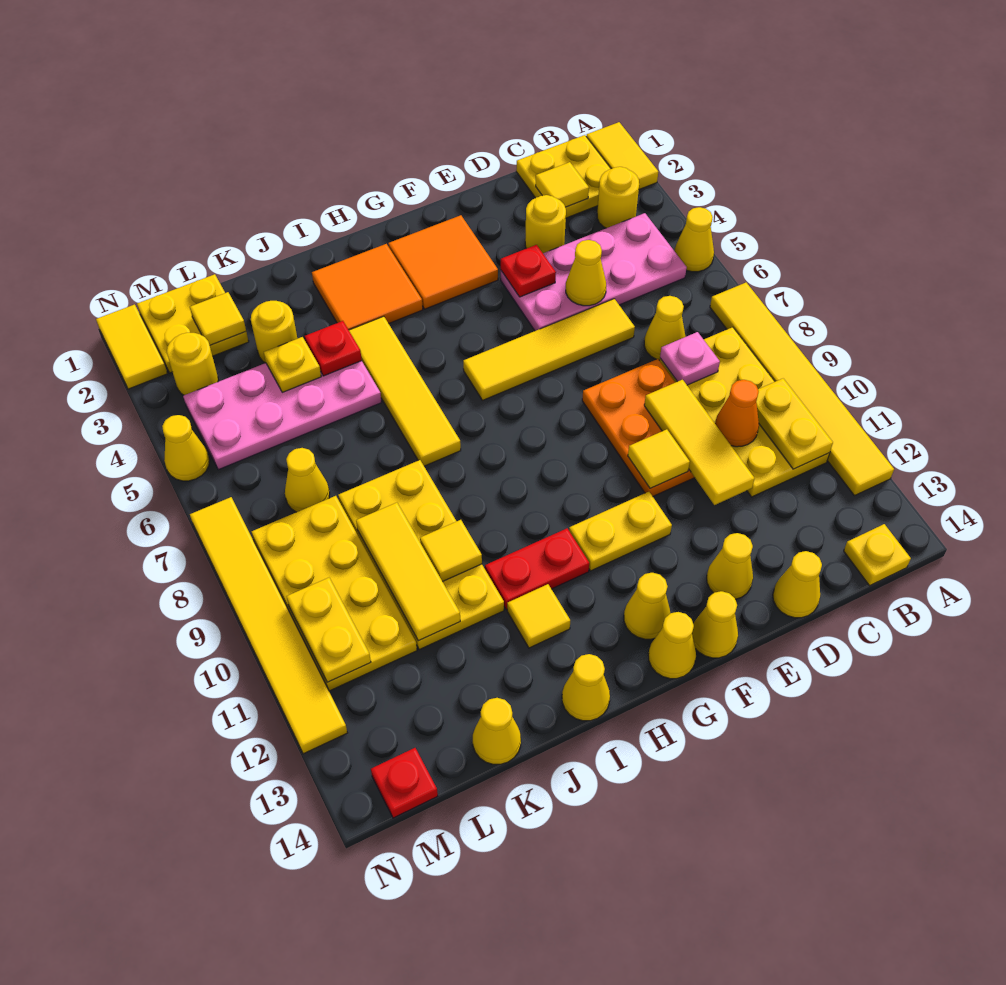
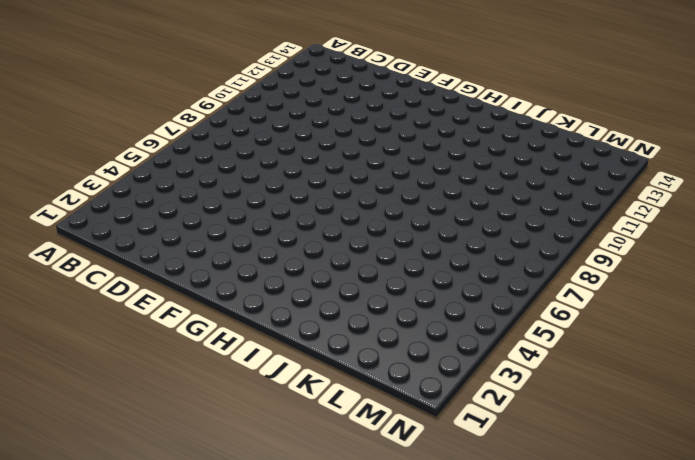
none -> yellow 1x2 tile [586,122,658,189]
none -> yellow 1x1 cone [674,207,714,272]
none -> yellow 1x6 tile [710,283,894,496]
none -> yellow 2x2 plate [516,135,611,218]

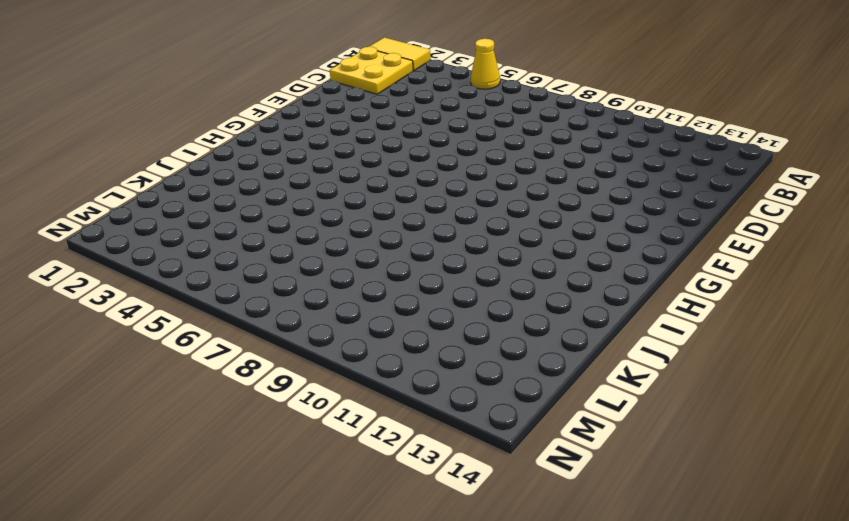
none -> yellow 1x6 tile [710,283,894,496]
none -> yellow 1x1 round brick [597,167,639,228]
none -> pink 2x4 plate [501,213,687,331]
none -> yellow 2x4 plate [659,327,830,497]

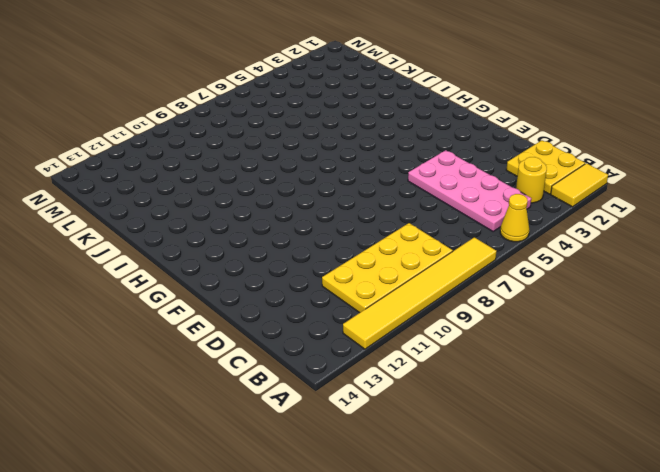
none -> yellow 1x1 plate [844,524,911,586]
none -> yellow 1x1 cone [644,296,685,360]
none -> yellow 1x1 round brick [525,195,566,253]
none -> yellow 1x4 tile [463,299,635,400]

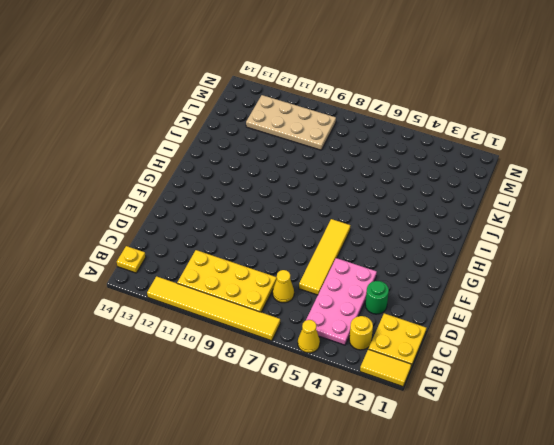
green 1x1 round brick [365,281,389,314] -> yellow 1x1 round brick [525,195,566,253]
tan 2x4 plate [246,95,336,150] -> yellow 2x4 plate [252,496,417,691]
none -> orange 2x3 plate [582,359,695,496]
none -> yellow 1x1 cone [773,551,822,618]
none -> yellow 1x1 cone [707,533,753,599]
none -> orange 2x2 tile [388,215,498,309]

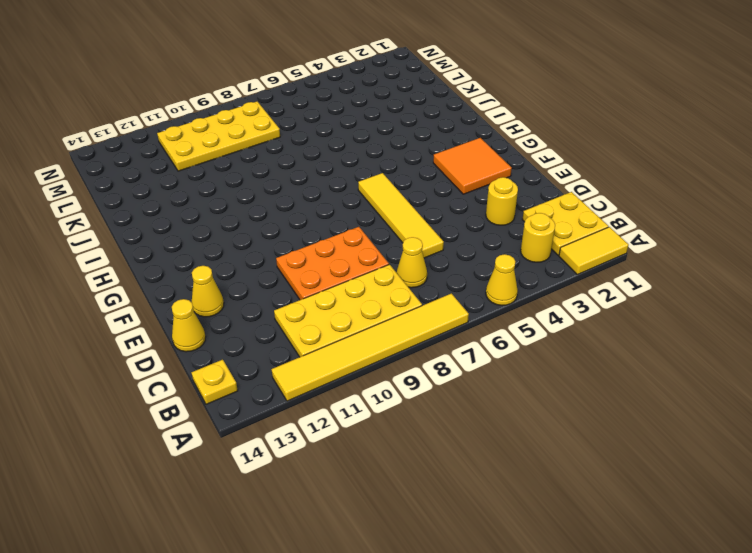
none -> pink 2x4 plate [501,213,687,331]
none -> yellow 1x2 plate [569,492,672,571]
none -> yellow 1x1 cone [692,591,738,658]
none -> yellow 1x1 cone [624,573,670,639]

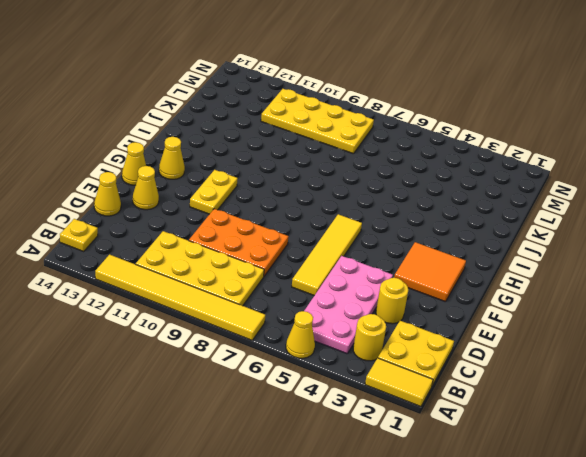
none -> yellow 1x1 cone [644,296,685,360]
none -> yellow 1x1 cone [648,612,696,679]
none -> orange 2x2 tile [312,244,423,330]
none -> red 1x2 plate [485,528,589,610]

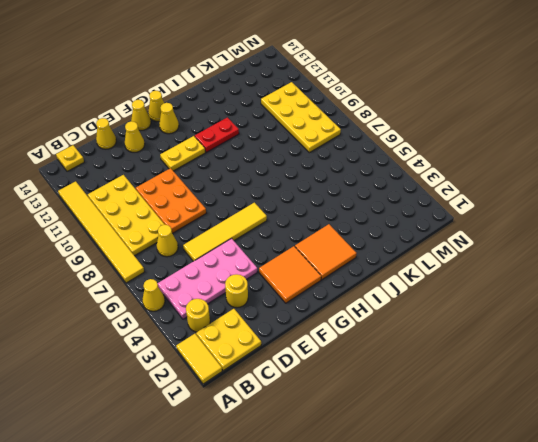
none -> yellow 1x4 tile [349,316,461,466]
none -> yellow 1x1 tile [507,584,570,648]
none -> yellow 1x1 cone [562,654,610,721]
none -> pink 2x4 plate [183,361,382,470]

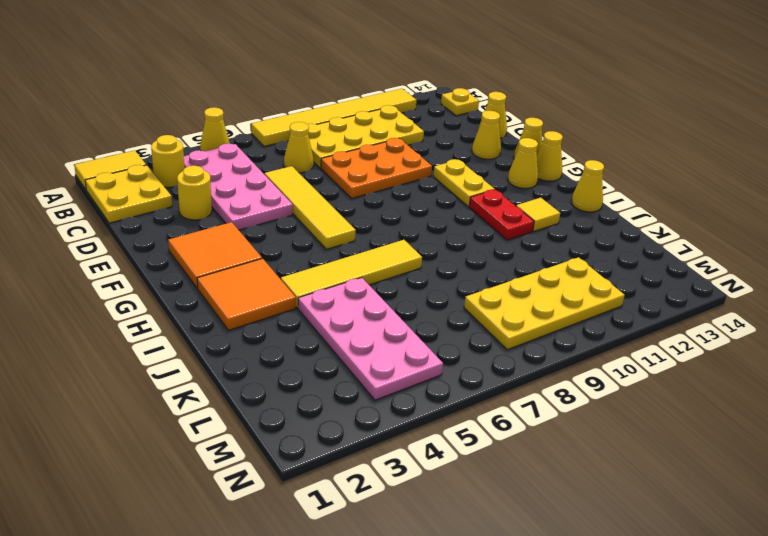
none -> yellow 2x4 plate [338,460,504,650]
none -> yellow 1x1 round brick [251,301,297,363]
none -> yellow 1x1 cone [473,698,521,764]
none -> yellow 2x2 plate [137,274,249,373]

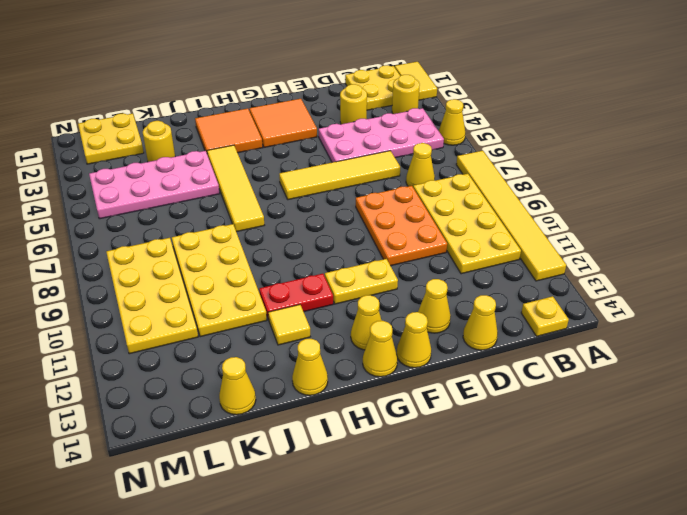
none -> yellow 1x1 cone [285,448,330,512]
none -> yellow 1x1 round brick [167,333,218,395]
none -> red 1x1 plate [371,748,438,818]
none -> yellow 1x2 tile [96,304,168,389]

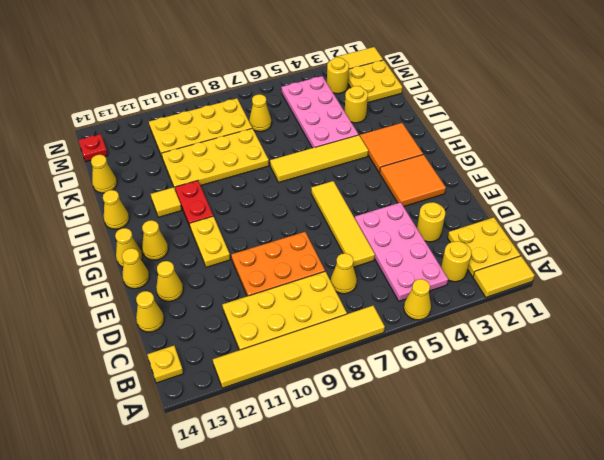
none -> yellow 1x1 cone [162,415,210,481]
none -> yellow 1x6 tile [190,497,347,754]
none -> yellow 1x2 plate [756,378,833,469]
none -> yellow 1x1 tile [536,162,589,207]

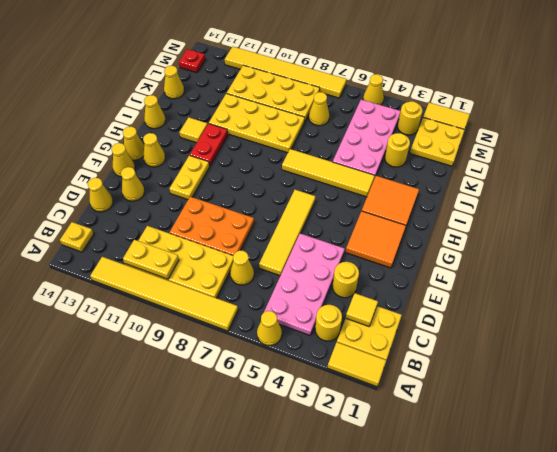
none -> pink 1x1 plate [660,332,720,385]
none -> orange 1x1 cone [715,380,759,447]
none -> yellow 1x1 cone [566,240,606,306]
none -> yellow 1x3 tile [644,380,755,505]

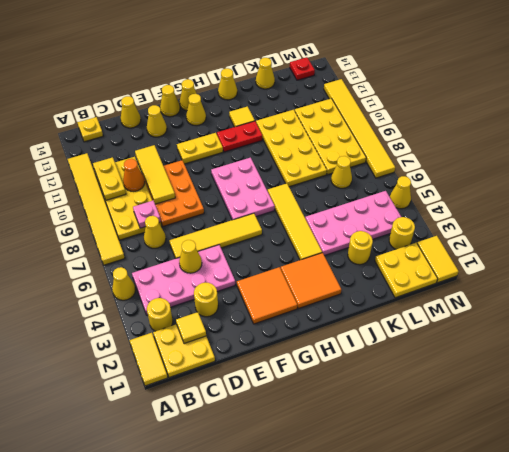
pink 2x3 plate [211,158,275,220] -> none
none -> red 1x1 plate [501,245,556,297]
none -> yellow 1x1 tile [628,429,690,488]
none -> red 1x1 plate [305,321,362,376]
none -> yellow 1x1 tile [420,520,482,581]

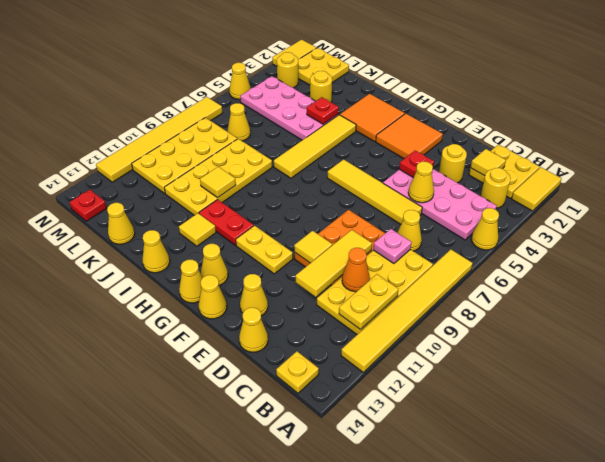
none -> yellow 1x1 plate [264,337,321,392]
none -> yellow 1x3 tile [356,503,460,641]
none -> yellow 1x1 tile [190,292,246,345]
none -> yellow 1x2 plate [286,578,371,682]

